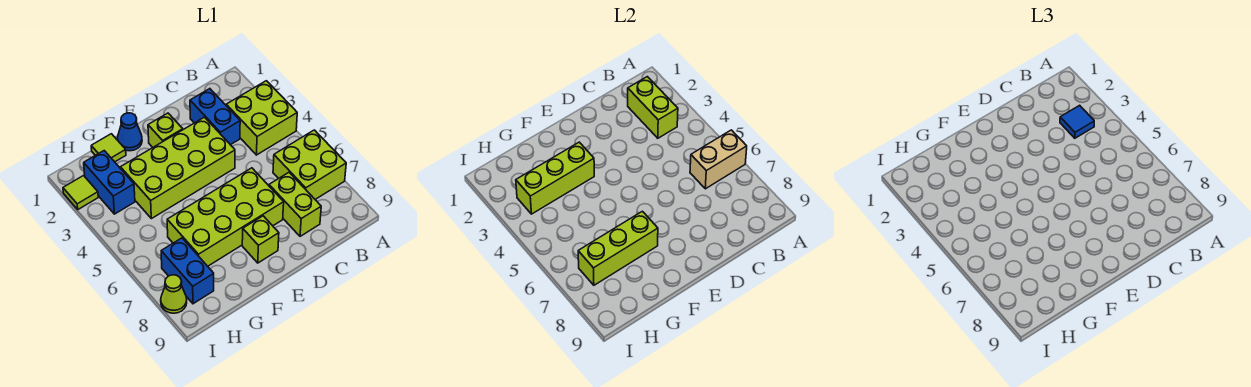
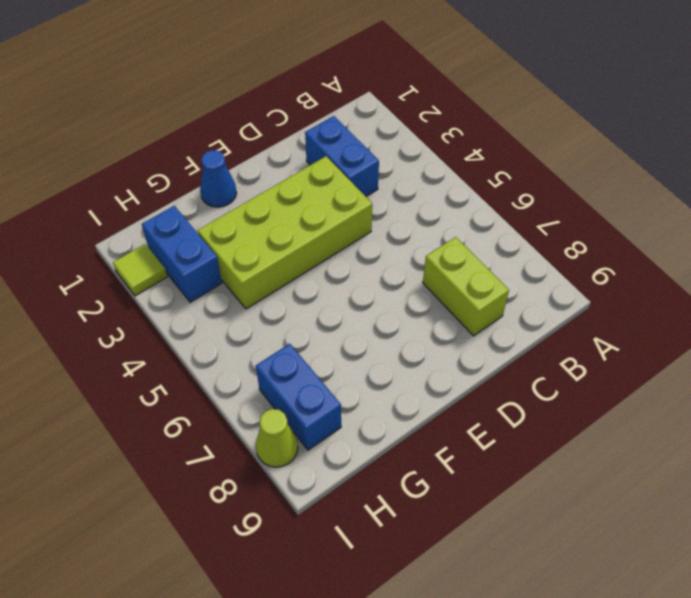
none -> lime 2x2 brick [226,81,297,155]
none -> lime 2x2 brick [273,130,346,199]
none -> lime 2x4 brick [167,168,284,266]

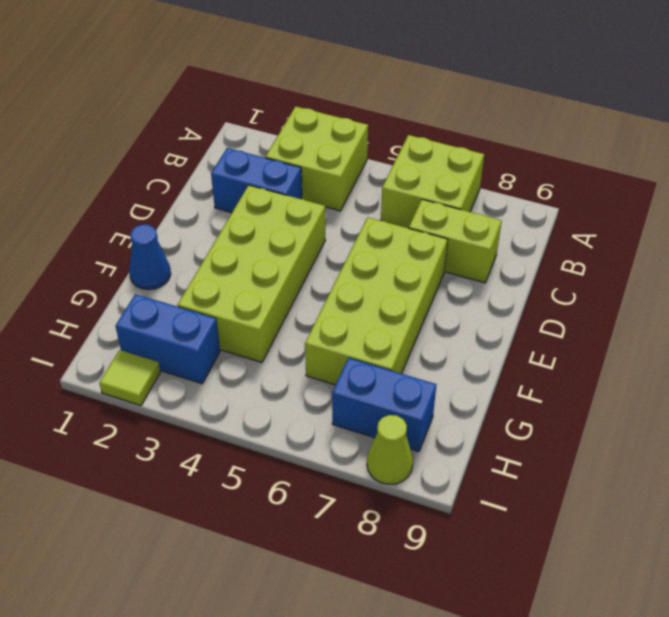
none -> lime 1x1 brick [148,113,183,147]
none -> lime 1x1 brick [242,216,279,263]
none -> lime 1x1 tile [91,134,126,162]

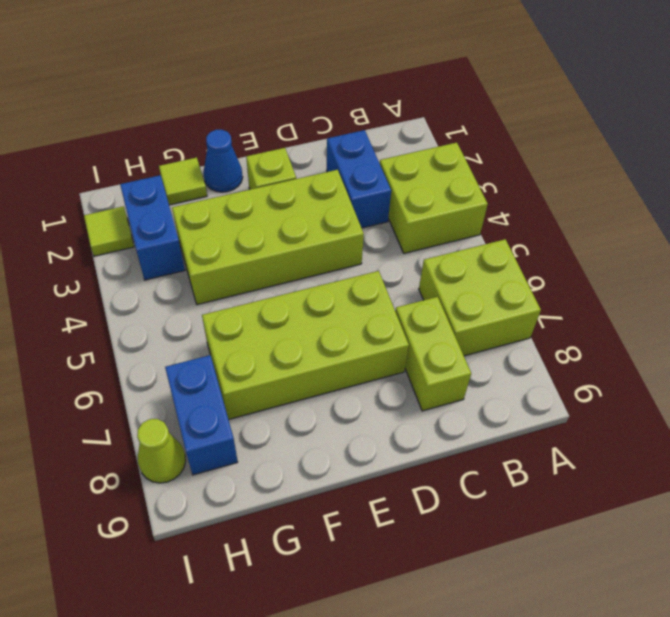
none -> lime 1x1 brick [242,216,279,263]
none -> tan 1x2 brick [690,130,747,189]
none -> lime 1x2 brick [628,77,678,138]

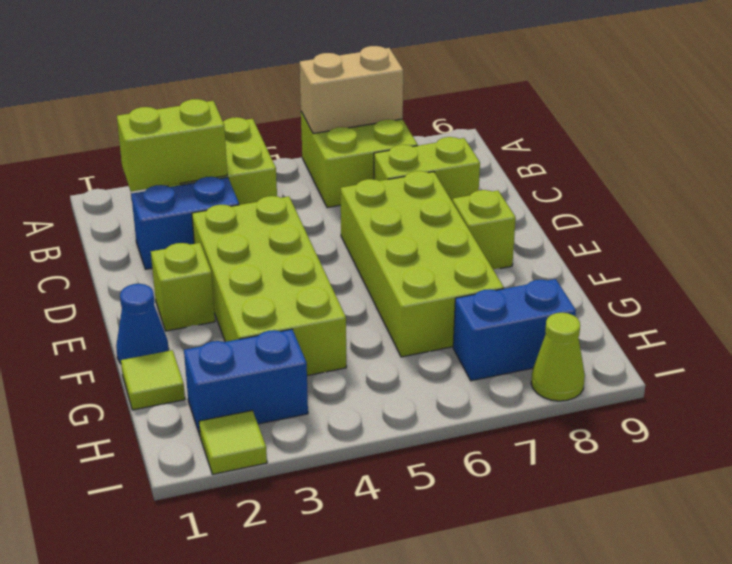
tan 1x2 brick [300,46,403,134] -> tan 1x2 brick turned to [690,130,747,189]
none -> lime 1x3 brick [516,142,594,214]
none -> lime 1x3 brick [578,211,658,285]
none -> blue 1x1 tile [1060,105,1094,138]

